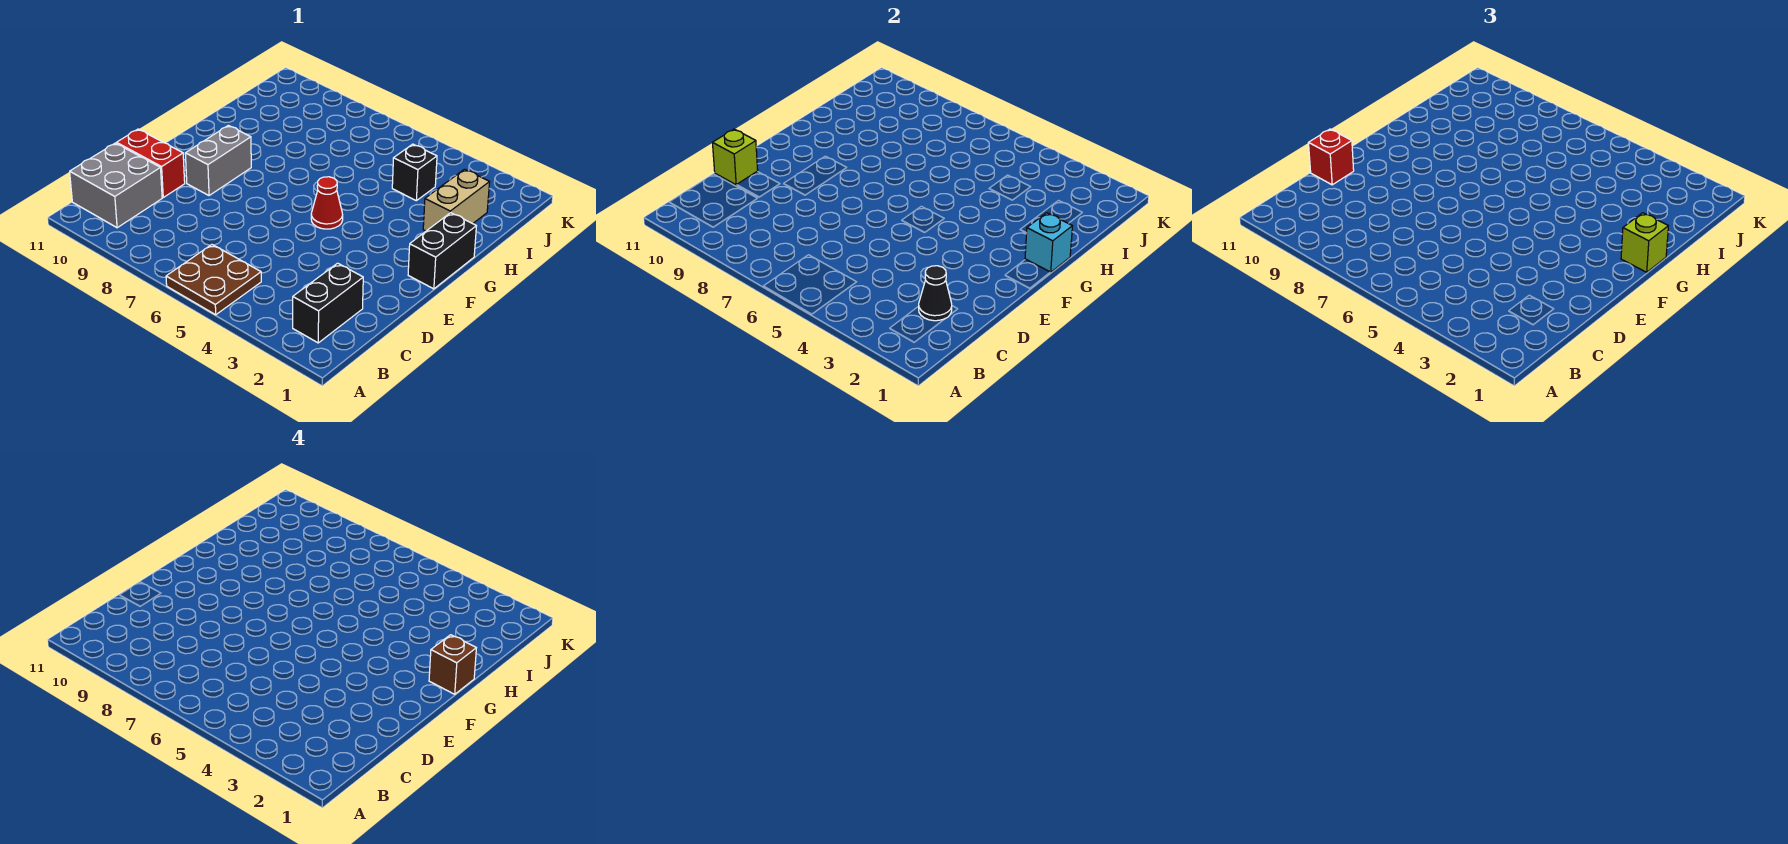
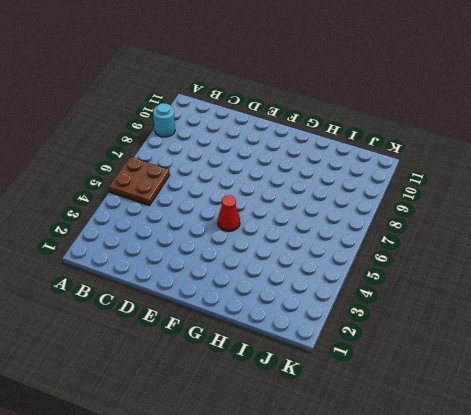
cyan 1x1 round brick [153,103,175,137] -> none
none -> black 1x2 brick [293,263,363,343]
none -> grey 2x2 brick [70,143,162,228]
none -> red 1x2 brick [117,129,185,197]

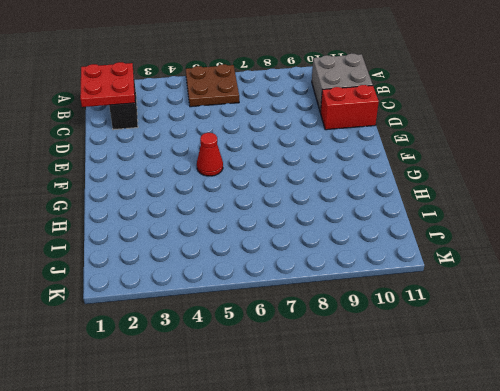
red 2x2 plate [80,62,135,107] -> black 1x1 cone [919,266,952,321]
none -> grey 1x2 brick [185,125,251,196]
none -> black 1x2 brick [408,213,476,289]
none -> tan 1x2 brick [423,169,490,231]

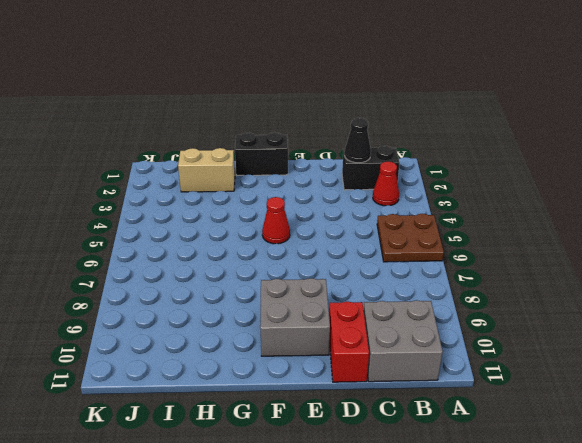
red 1x1 cone [373,161,399,206] -> none
grey 2x2 brick [260,278,330,356] -> grey 1x2 brick [185,125,251,196]
none -> black 1x1 brick [392,144,437,201]
none -> lime 1x1 brick [713,129,758,185]
none -> cyan 1x1 brick [1025,213,1072,272]

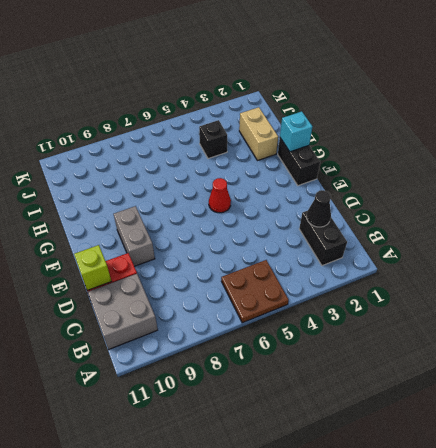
none -> red 1x1 brick [1309,129,1354,185]
none -> lime 1x1 brick [1621,213,1668,272]
none -> brown 1x1 brick [429,635,476,694]

